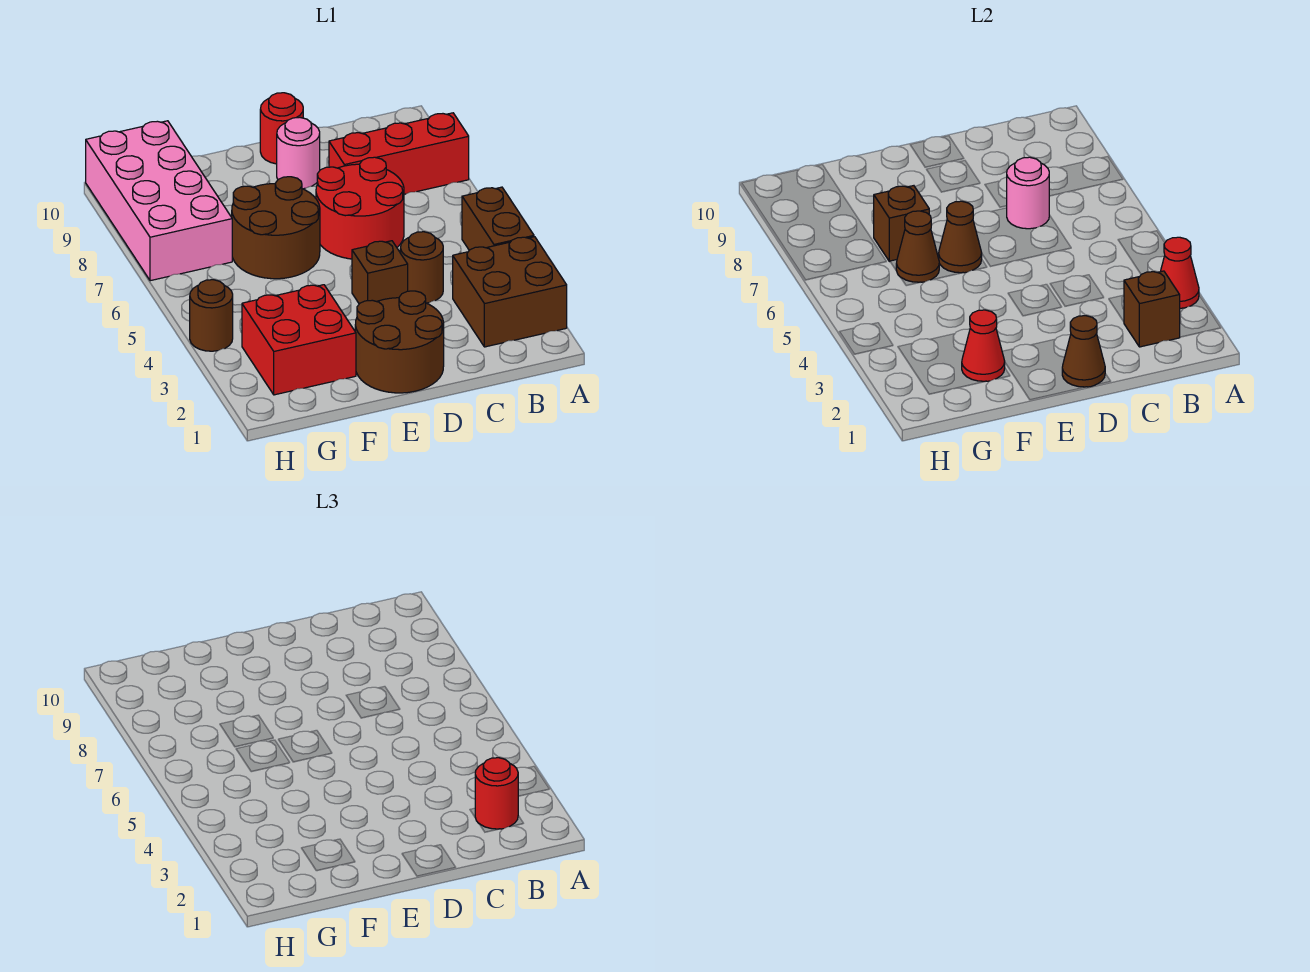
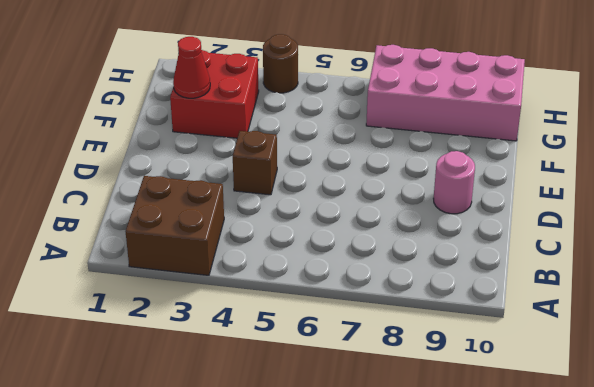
none -> brown 1x2 brick [462,187,534,250]
none -> red 1x3 brick [329,113,469,194]
none -> brown 1x1 round brick [400,232,443,303]

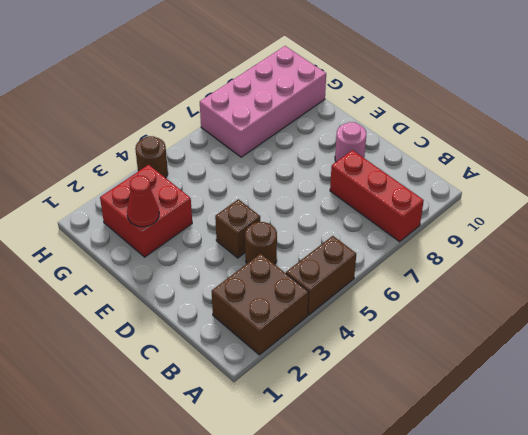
none -> red 2x2 round brick [316,157,404,259]
none -> brown 2x2 round brick [355,291,444,393]
none -> red 1x1 round brick [260,93,303,164]

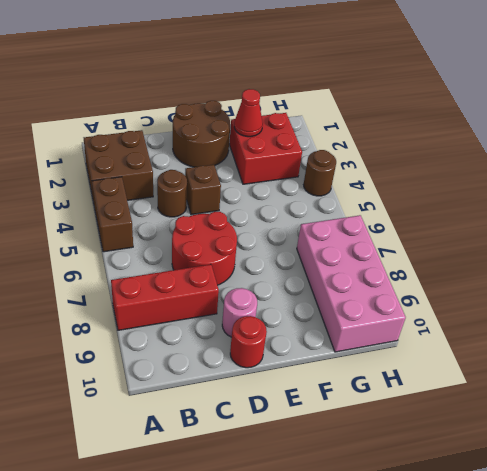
none -> brown 2x2 round brick [232,177,320,279]
none -> red 1x1 cone [1160,237,1199,308]
none -> brown 1x1 brick [1124,271,1180,347]

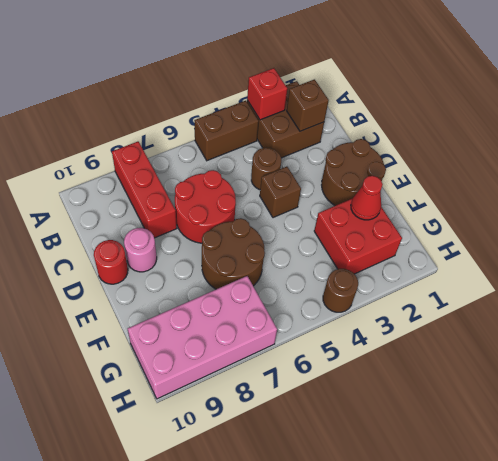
red 1x1 brick [247,68,287,120] -> red 1x1 cone [1160,237,1199,308]
none -> pink 1x1 round brick [1007,157,1049,229]
none -> brown 1x1 cone [1062,316,1105,387]
none -> brown 1x1 cone [939,201,982,273]

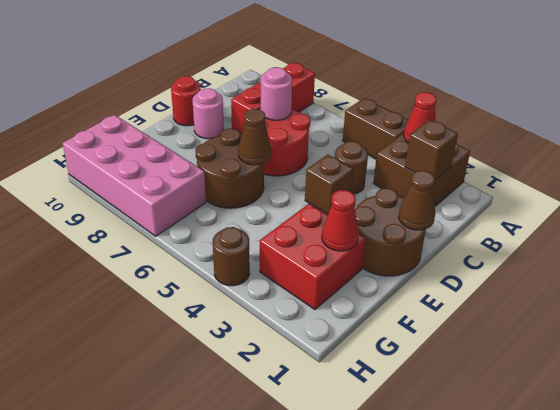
none -> brown 1x1 cone [896,211,939,282]
none -> brown 1x1 brick [874,186,929,261]
none -> red 1x1 round brick [475,758,518,829]

